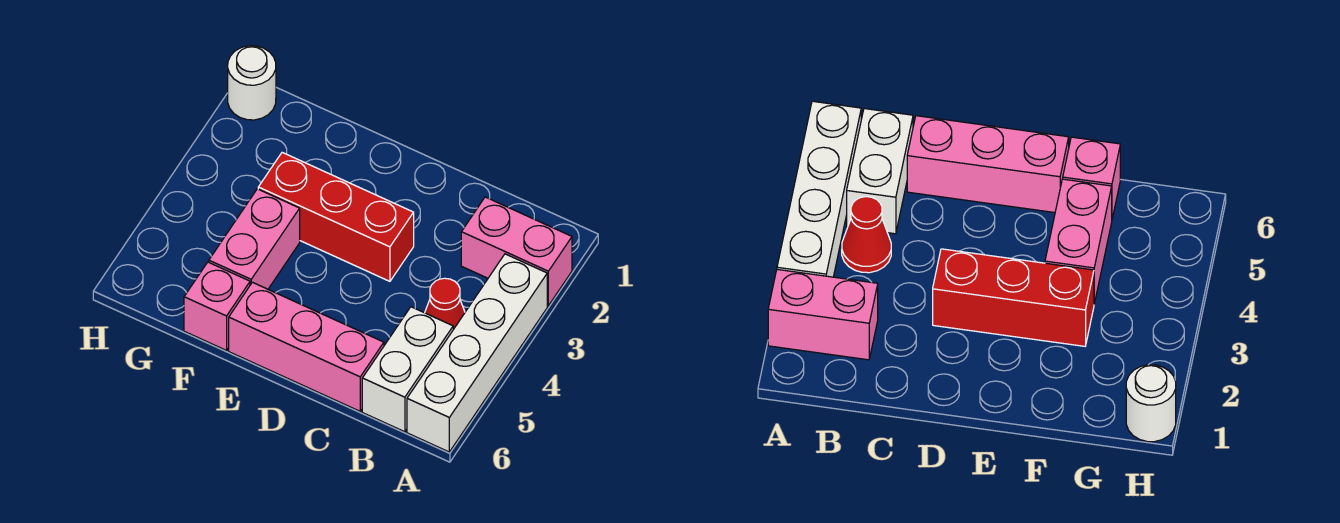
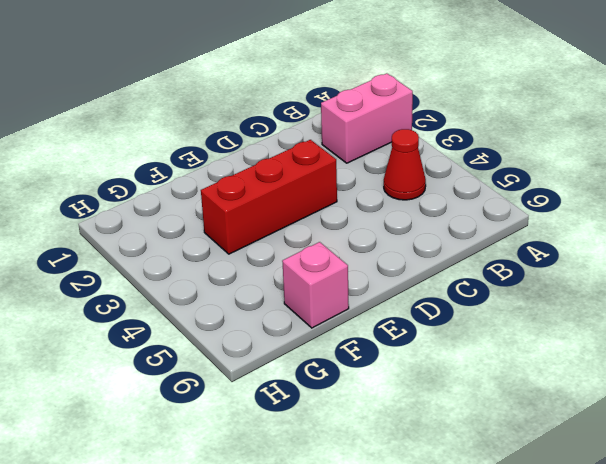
none -> white 1x4 brick [407,254,547,452]
none -> white 1x2 brick [362,307,453,432]

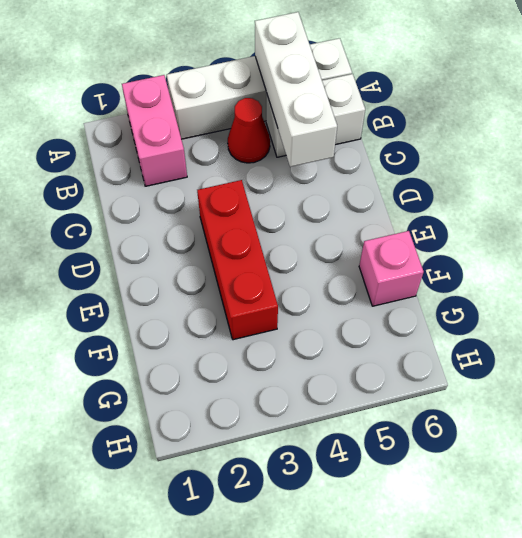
white 1x3 brick [255,12,337,167] -> none
none -> pink 1x3 brick [229,282,384,411]
none -> pink 1x2 brick [209,189,300,289]

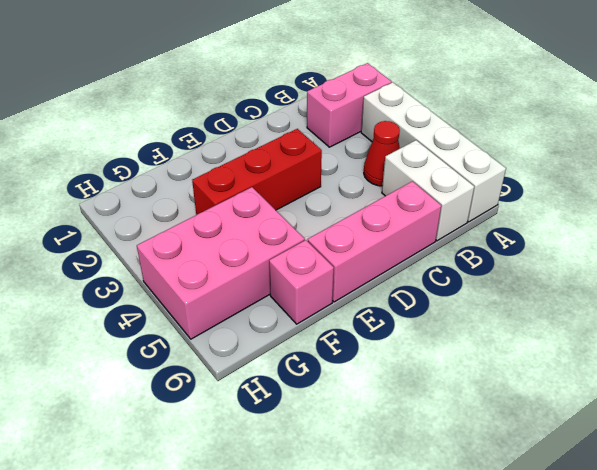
pink 2x3 brick [137,187,305,339] -> pink 1x2 brick [209,189,300,289]
none -> white 1x1 round brick [228,46,276,120]

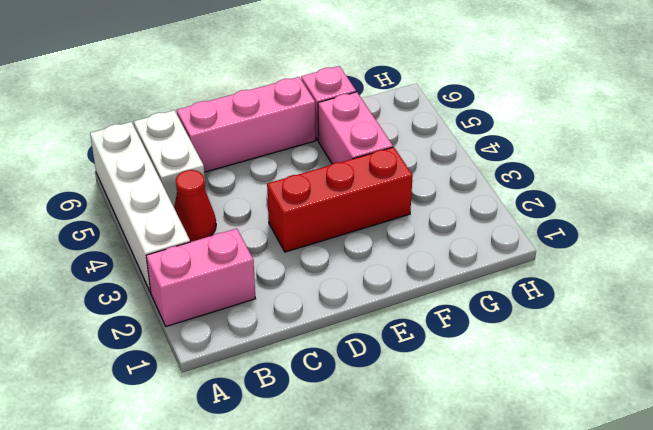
none -> white 1x1 round brick [228,46,276,120]

